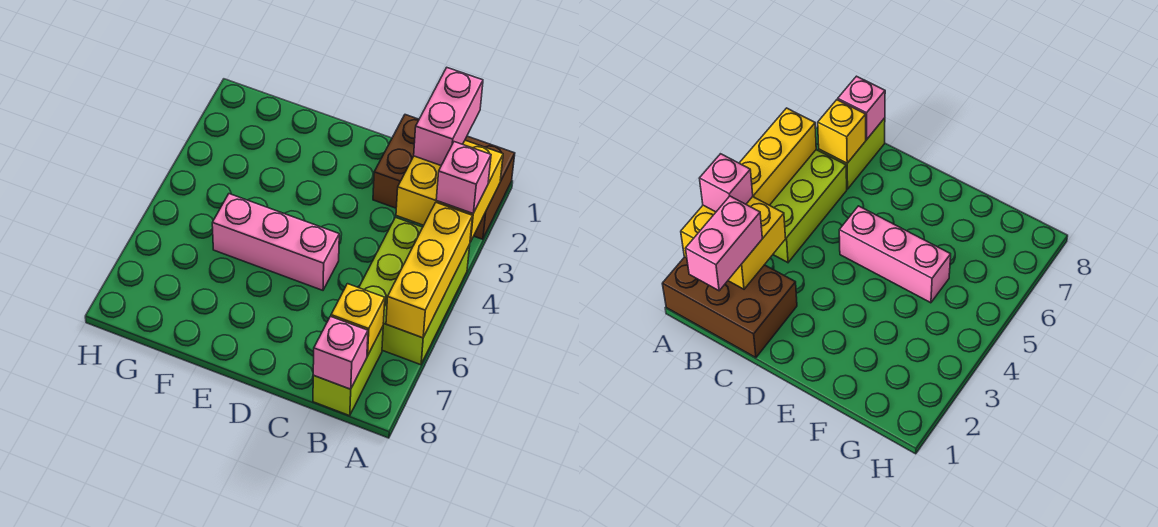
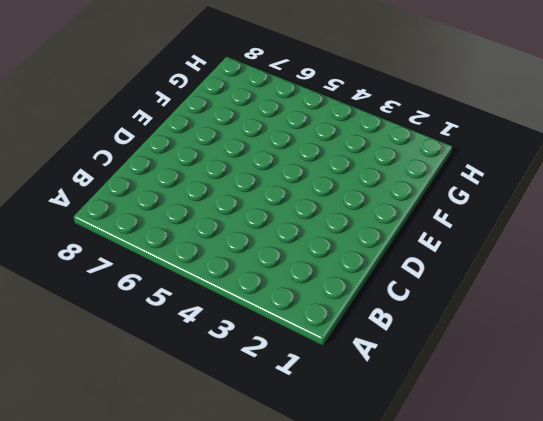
none -> brown 2x3 brick [373,115,515,239]
none -> lime 2x3 brick [359,217,470,365]

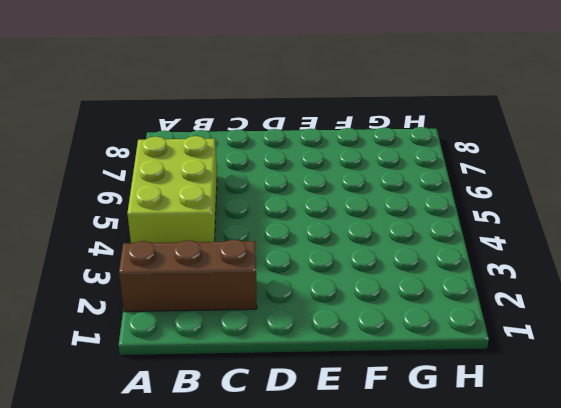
brown 1x3 brick [119,240,257,312] -> brown 2x3 brick [373,115,515,239]
none -> lime 1x2 brick [313,327,383,416]
none -> pink 1x3 brick [212,194,339,290]

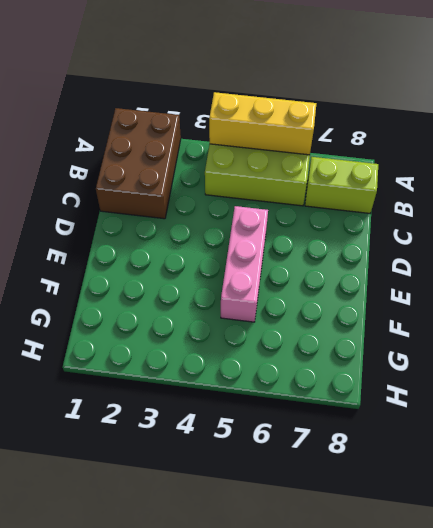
none -> yellow 2x2 brick [396,140,503,242]
none -> yellow 1x1 brick [331,284,385,356]

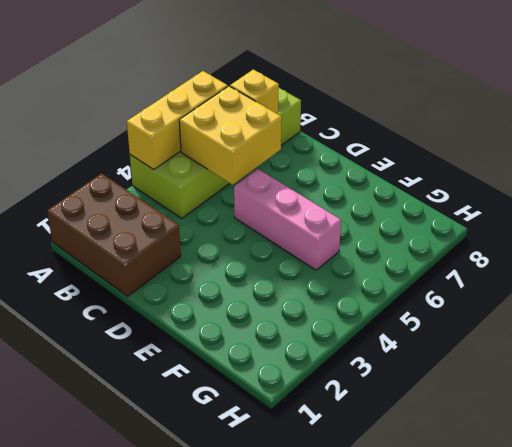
yellow 2x2 brick [179,86,282,185] -> yellow 2x2 brick moved to [396,140,503,242]
none -> pink 1x1 brick [313,316,368,389]
none -> pink 1x1 brick [436,142,491,213]

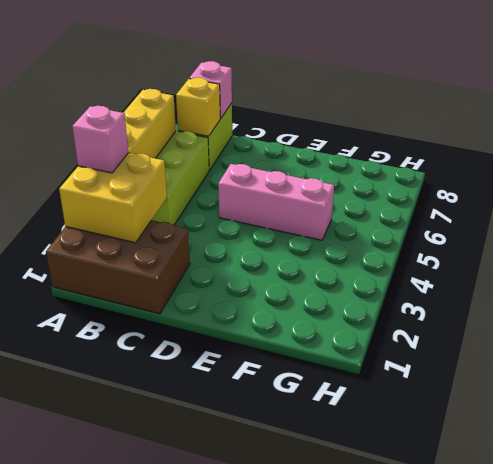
none -> pink 1x2 brick [414,68,483,165]

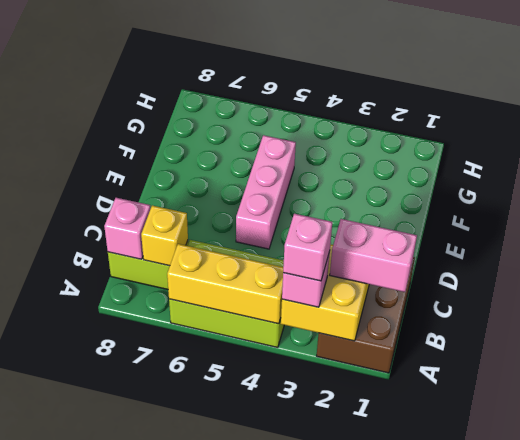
pink 1x1 brick [283,214,332,281] -> none

